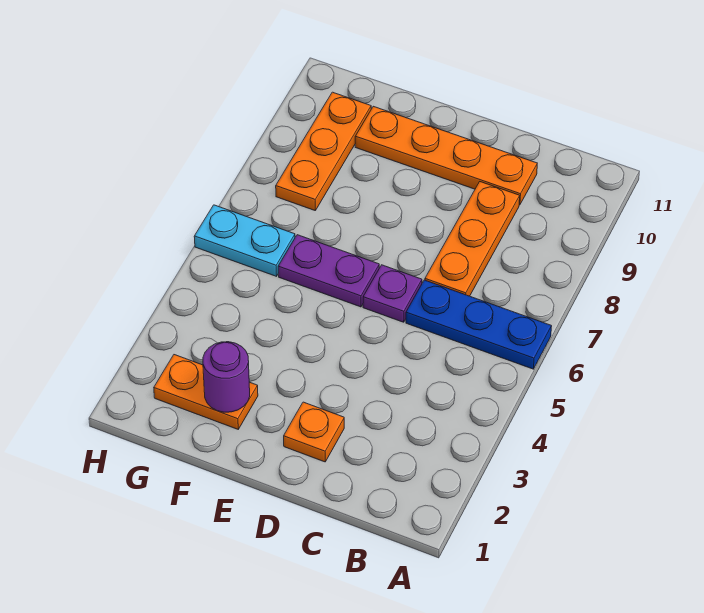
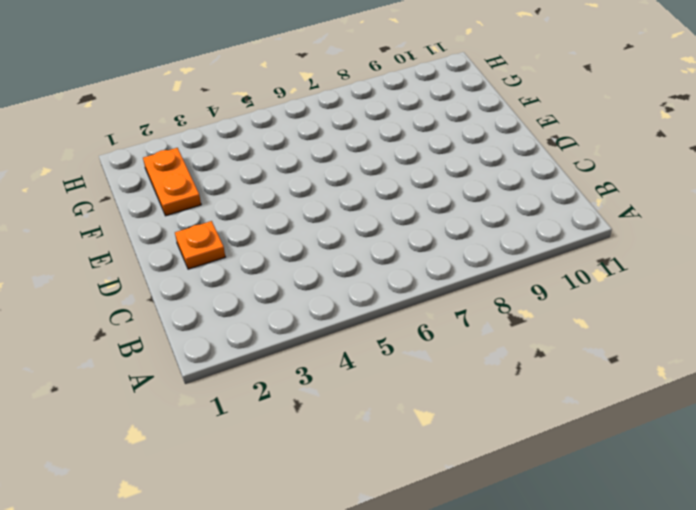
none -> blue 1x3 plate [406,280,552,369]
none -> orange 1x3 plate [425,182,520,296]

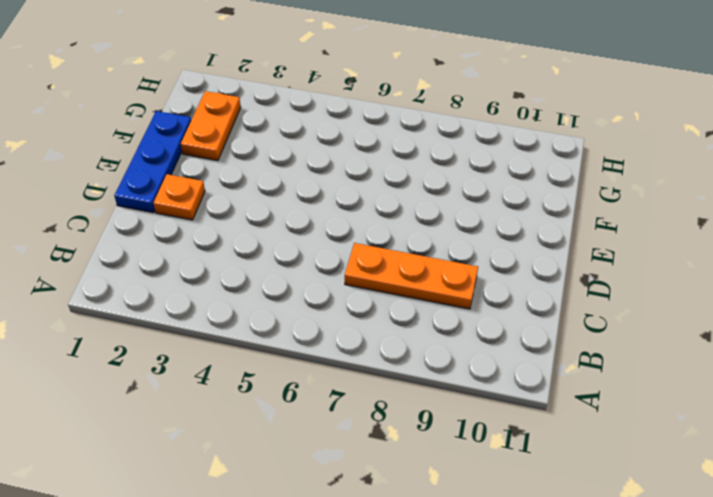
blue 1x3 plate [114,111,191,213] -> blue 1x3 plate moved to [406,280,552,369]
none -> orange 1x4 plate [355,106,537,205]
none -> purple 1x1 plate [363,265,422,322]

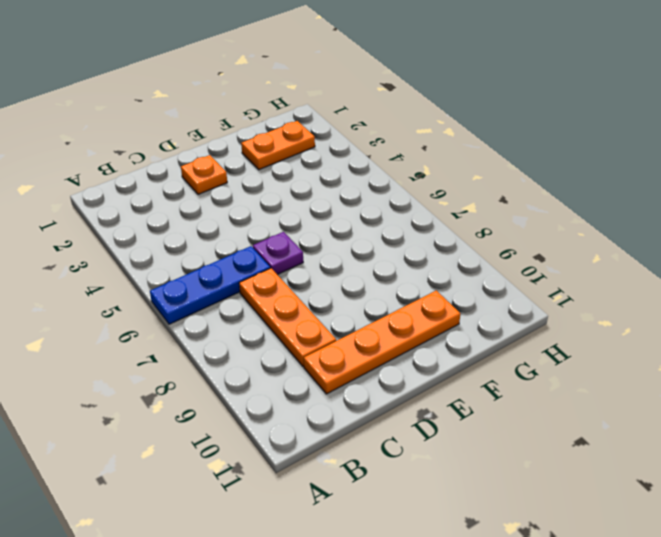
none -> purple 1x2 plate [278,235,379,307]
none -> cyan 1x2 plate [194,205,295,276]

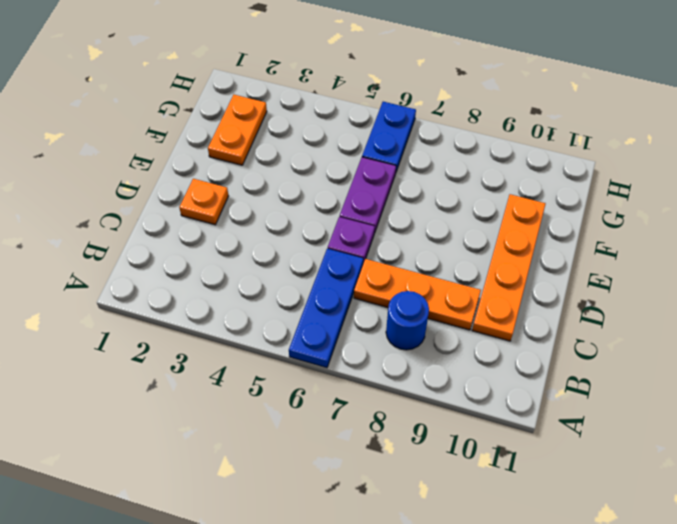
blue 1x1 round brick [386,291,429,350] -> none
blue 1x2 plate [362,102,416,172] -> cyan 1x2 plate [194,205,295,276]
none -> orange 1x3 plate [276,92,371,210]
none -> purple 1x1 round brick [203,342,250,412]

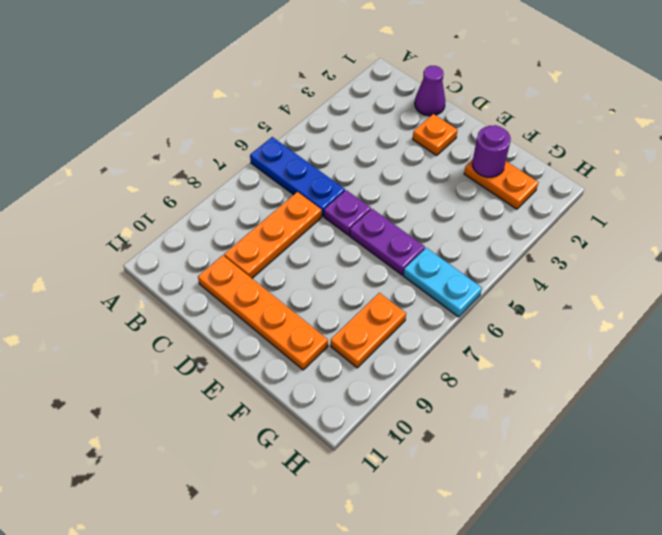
purple 1x1 cone [415,66,446,116] -> none
orange 1x2 plate [331,293,406,368] -> orange 1x3 plate [276,92,371,210]

